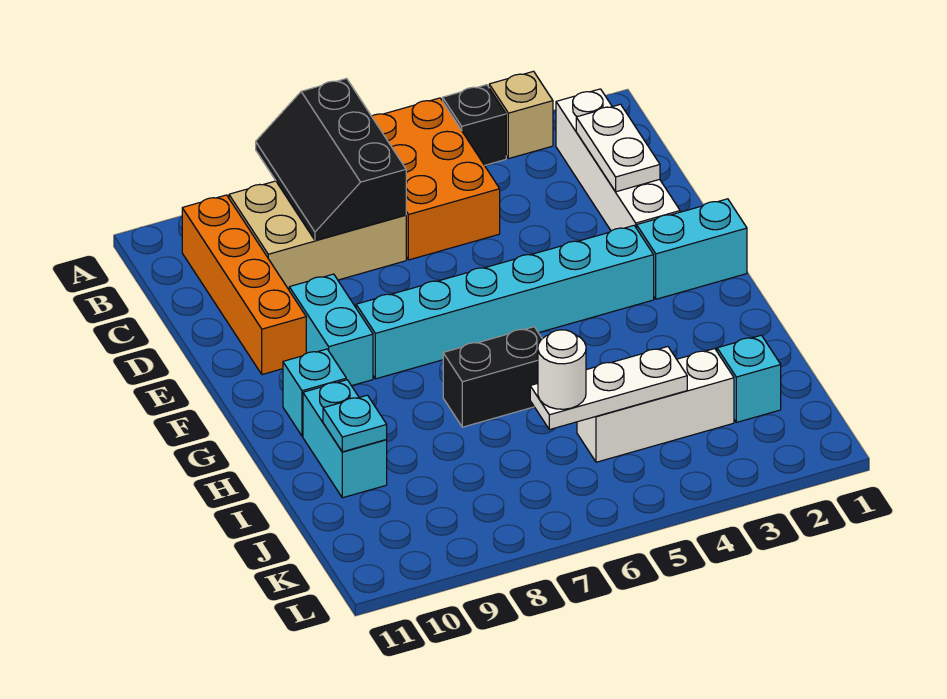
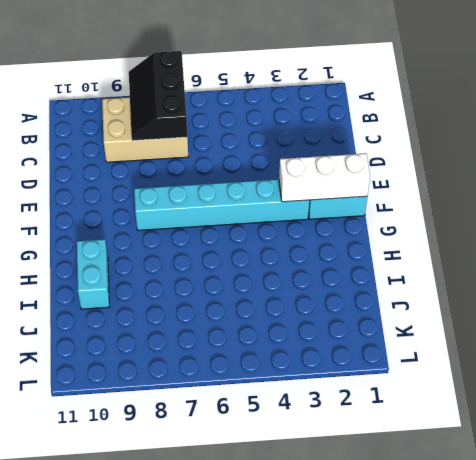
white 1x3 brick [279,153,370,202] -> white 1x3 brick moved to [577,349,734,462]
none -> tan 1x1 brick [489,71,553,159]
none -> black 1x1 brick [443,85,506,165]
none -> orange 2x3 brick [372,98,500,260]

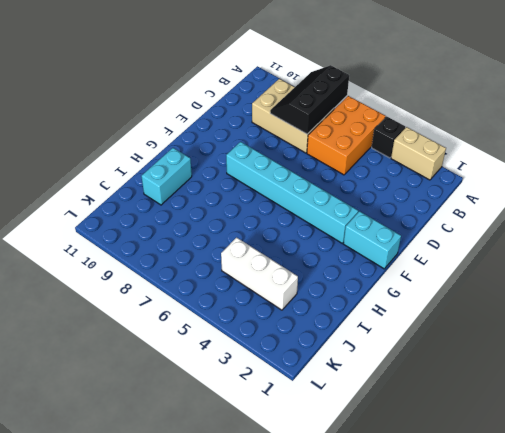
tan 1x2 brick [391,127,446,180] -> tan 1x1 brick [489,71,553,159]
none -> white 1x4 brick [556,89,680,231]
none -> orange 1x4 brick [182,195,306,375]
none -> cyan 1x2 brick [289,274,373,386]

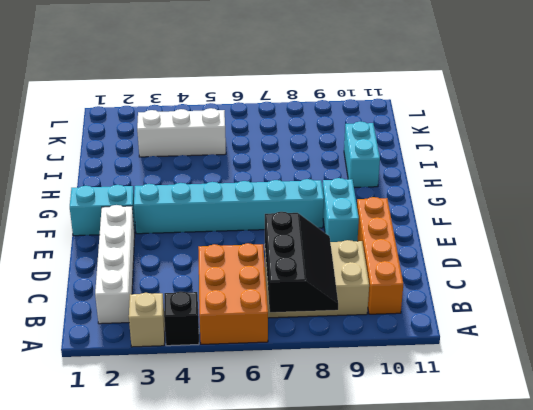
none -> cyan 1x1 brick [283,349,346,436]
none -> black 1x2 brick [443,327,542,427]
none -> cyan 1x1 brick [717,335,781,422]

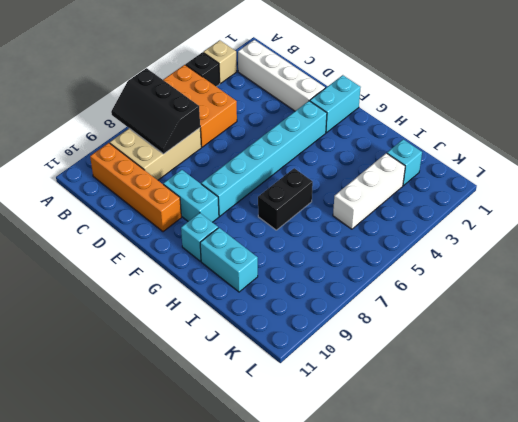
none -> white 1x2 plate [576,104,660,192]
none -> cyan 1x1 plate [323,395,387,452]
none -> white 1x3 plate [530,347,687,430]

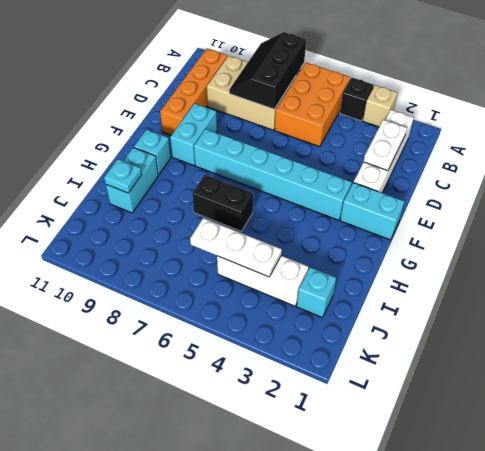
none -> white 1x1 round brick [538,330,586,409]

